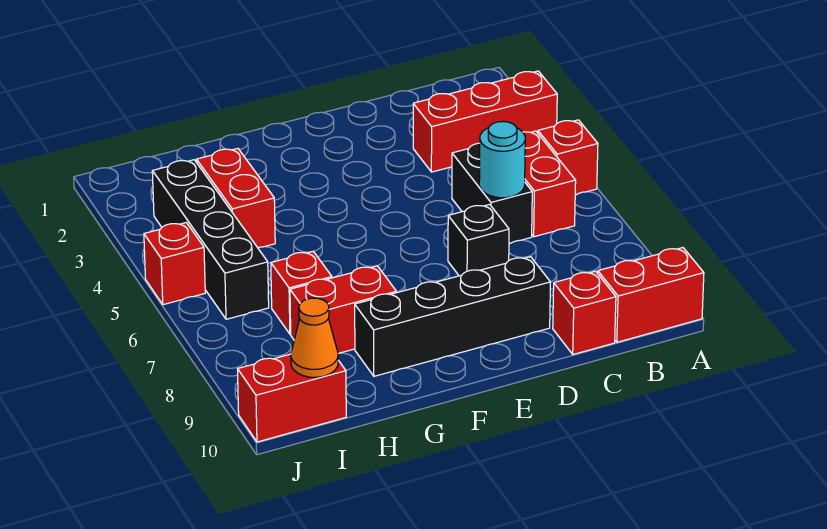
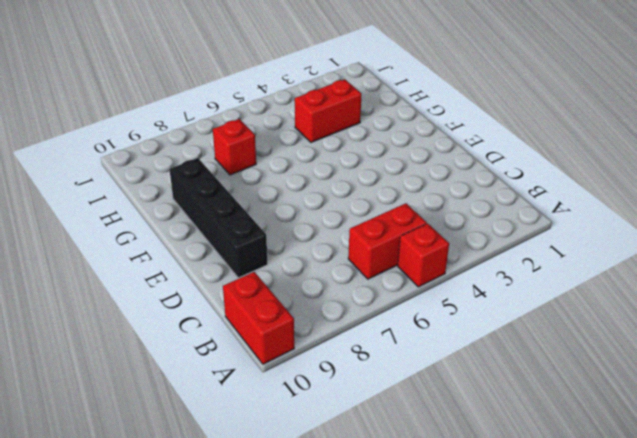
none -> red 1x3 brick [413,71,557,172]
none -> black 1x2 brick [452,143,532,243]
none -> red 1x1 brick [553,271,616,354]

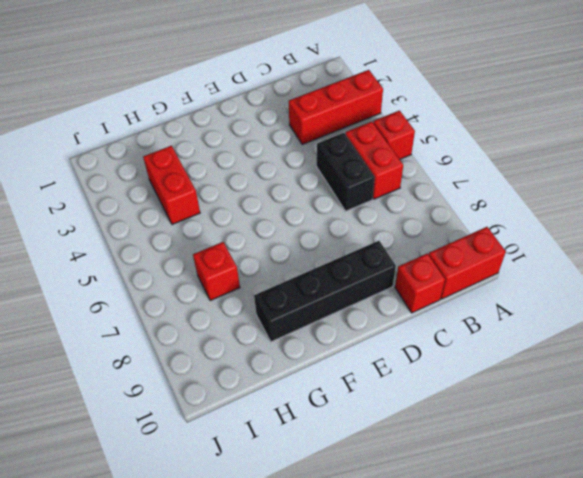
none -> black 1x1 brick [448,204,509,276]
none -> red 1x2 brick [290,266,396,353]
none -> black 1x4 brick [152,160,269,319]

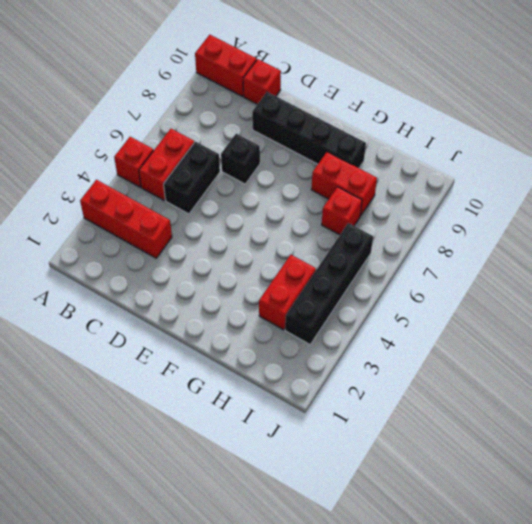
none -> red 1x2 brick [238,354,346,442]
none -> red 1x1 brick [144,223,205,305]
none -> cyan 1x1 round brick [479,121,525,198]

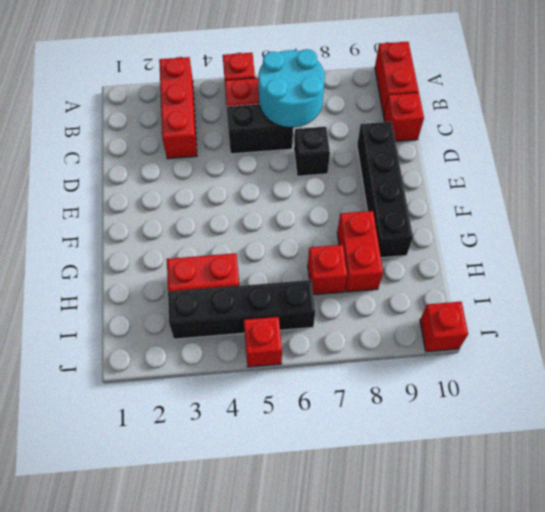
cyan 2x2 round brick [259,49,325,127] -> cyan 1x1 round brick [479,121,525,198]
red 1x1 brick [420,302,468,352] -> red 1x2 brick [238,354,346,442]
none -> orange 1x1 cone [291,298,338,377]

